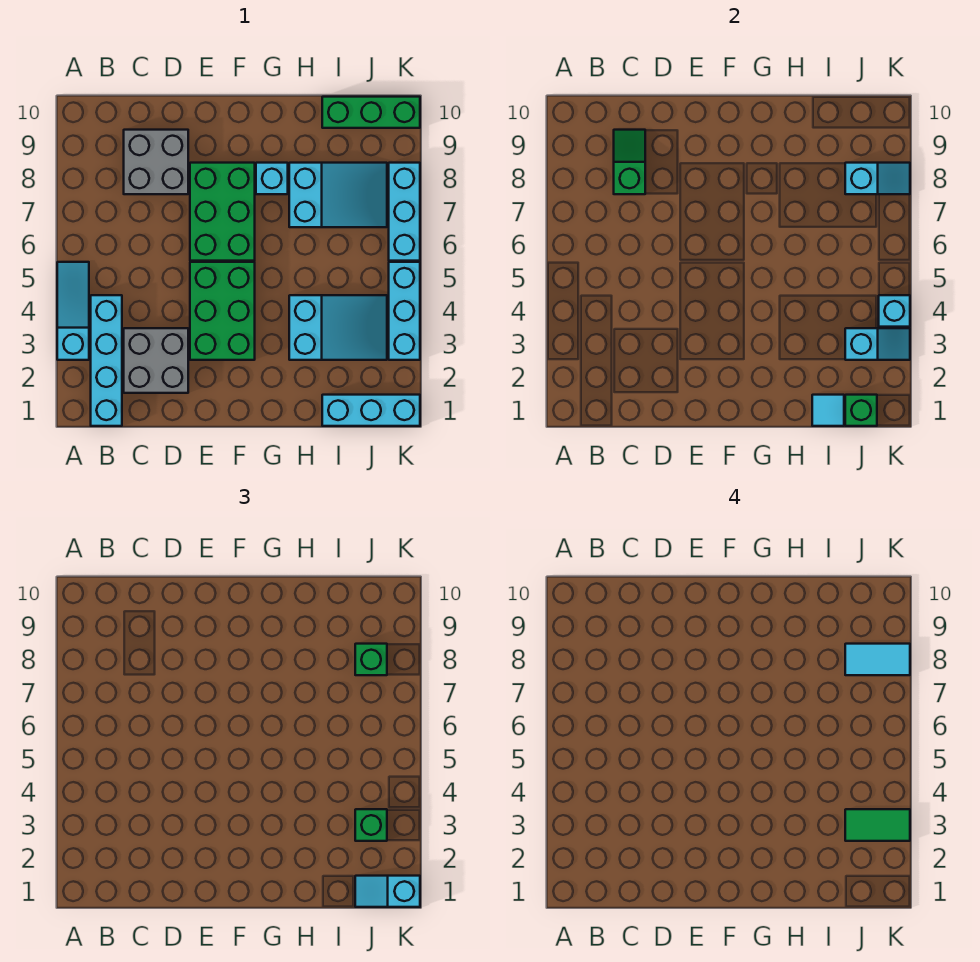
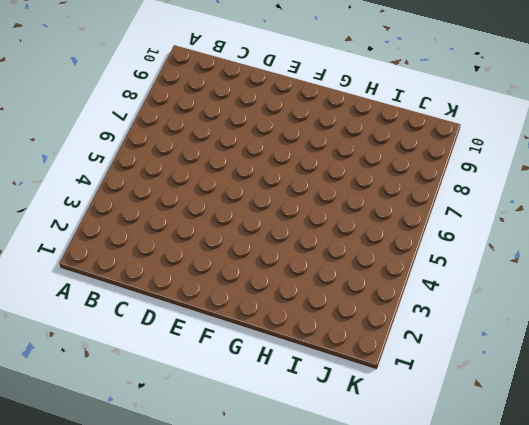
none -> cyan 1x3 slope [57,262,89,360]
none -> cyan 1x4 brick [91,295,122,426]
none -> grey 2x2 brick [124,328,188,393]

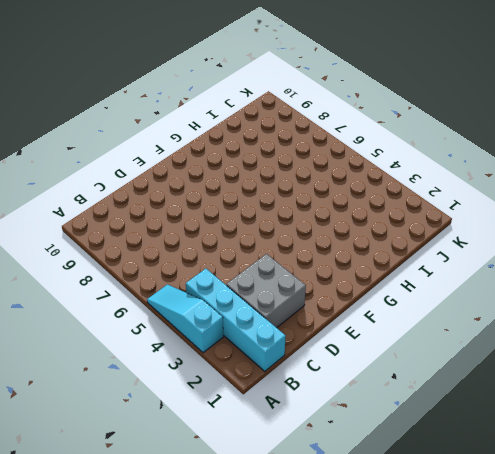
none -> grey 2x2 brick [124,130,188,194]
none -> green 2x3 brick [190,262,255,360]
none -> green 2x3 brick [190,163,255,261]

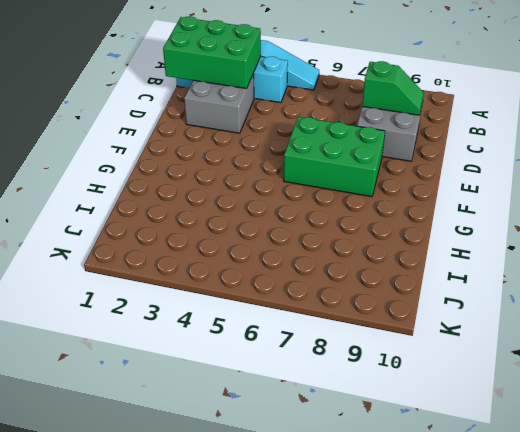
green 2x3 brick [163,16,261,89] -> green 2x3 brick moved to [190,262,255,360]
none -> cyan 1x1 brick [256,163,288,194]
none -> cyan 2x3 slope [289,295,387,360]
none -> cyan 2x3 slope [289,163,387,227]

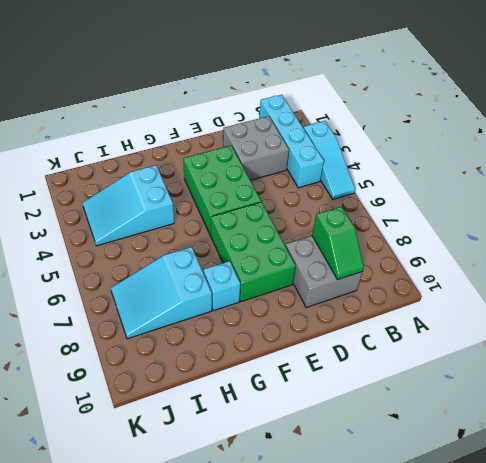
none -> cyan 1x3 brick [322,395,420,426]
none -> green 1x3 brick [322,97,420,128]
none -> cyan 1x3 brick [389,262,420,360]

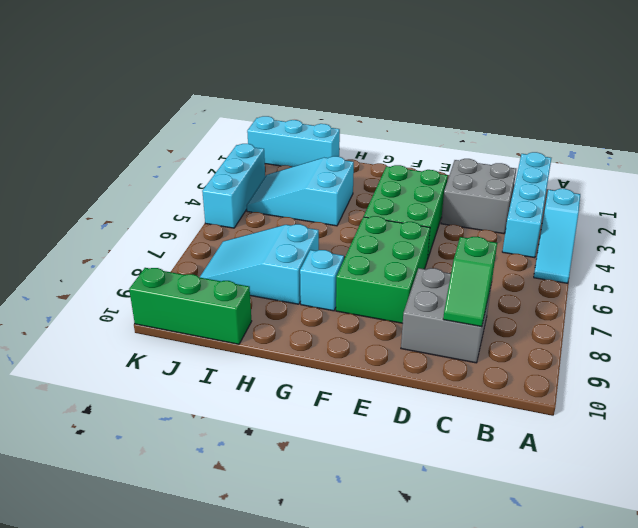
none -> cyan 1x3 brick [389,163,420,261]
none -> cyan 1x1 tile [812,395,844,426]
none -> green 1x1 brick [845,395,877,426]

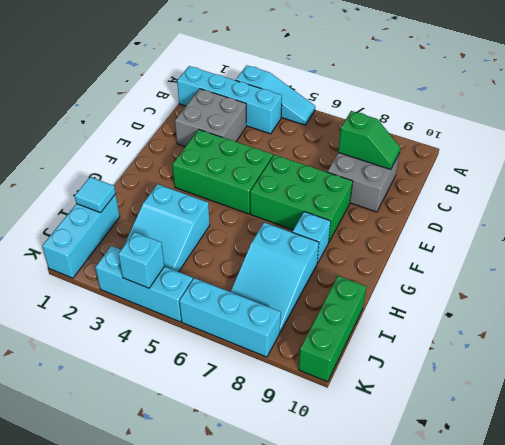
none -> green 1x1 brick [845,395,877,426]
none -> cyan 1x2 slope [845,328,910,360]
none -> cyan 1x2 slope [845,163,910,194]

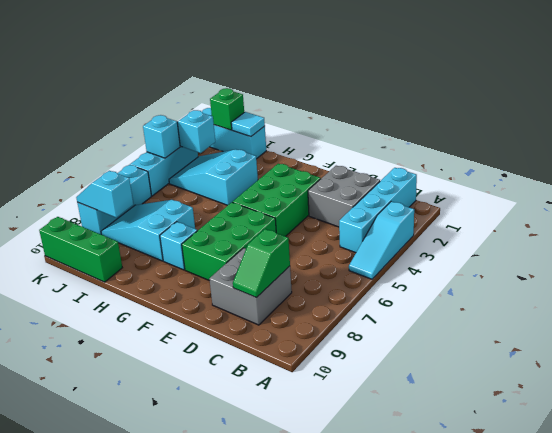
none -> cyan 1x2 slope [355,876,420,907]
none -> green 1x1 brick [355,809,387,841]
none -> green 1x1 brick [355,644,387,675]

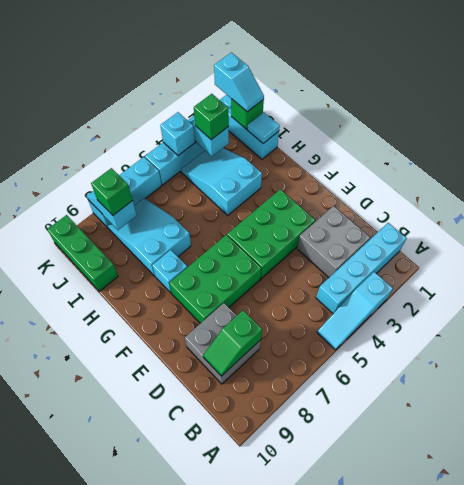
none -> green 1x2 tile [845,809,910,841]
none -> cyan 1x2 tile [845,644,910,675]

